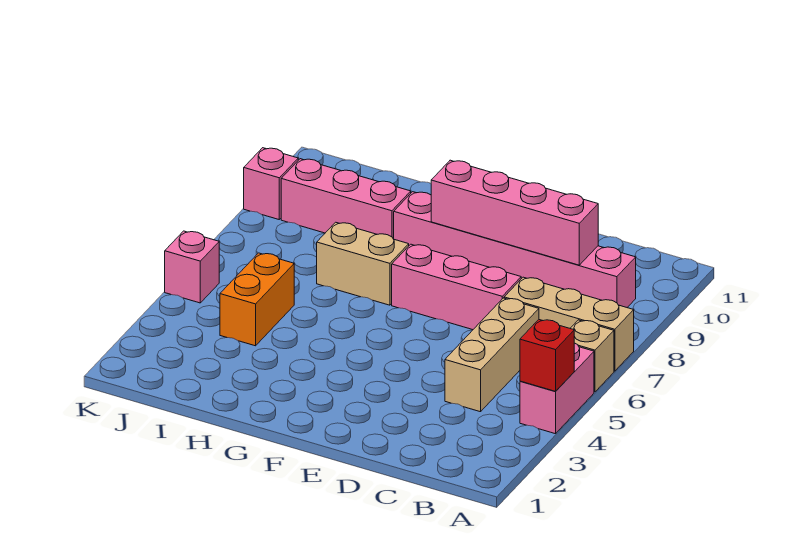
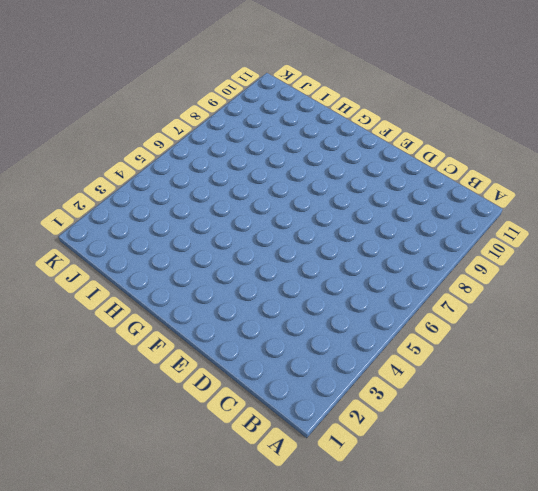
none -> pink 1x2 brick [520,343,594,434]
none -> tan 1x1 brick [570,320,614,392]
none -> tan 1x3 brick [504,277,634,371]

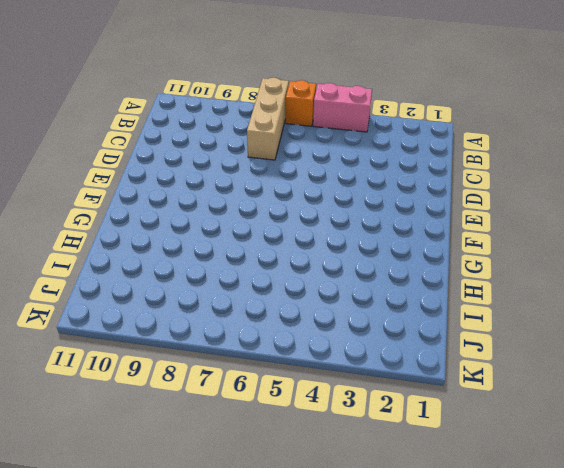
orange 1x1 brick [286,80,316,126] -> tan 1x1 brick [570,320,614,392]
none -> pink 1x6 brick [394,192,636,307]
none -> tan 1x3 brick [445,298,539,412]
none -> pink 1x3 brick [392,244,521,330]

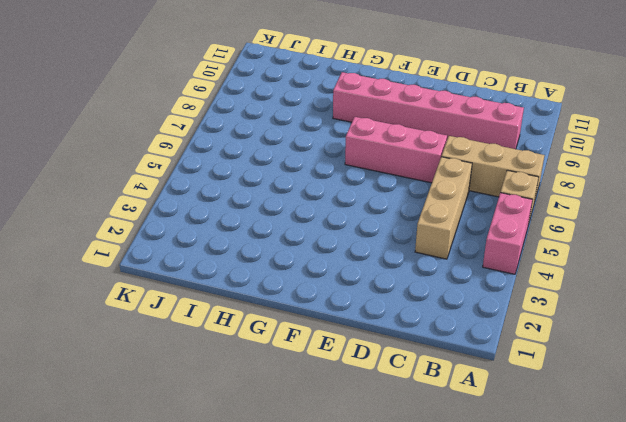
none -> tan 1x2 brick [317,222,409,305]
none -> pink 1x3 brick [281,159,411,239]
none -> orange 1x2 brick [220,253,294,346]

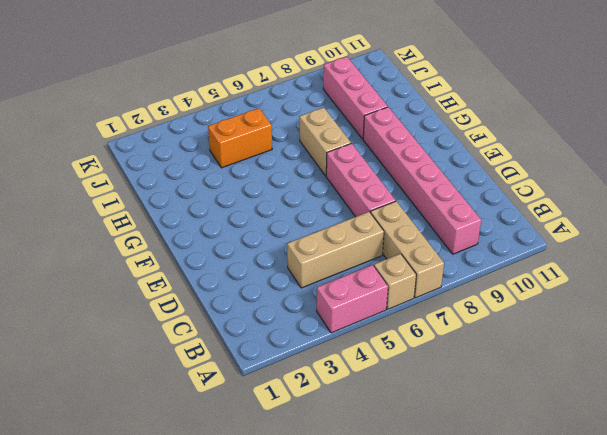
none -> pink 1x1 brick [165,231,219,303]
none -> pink 1x1 brick [244,148,298,219]
none -> red 1x1 brick [520,320,574,391]

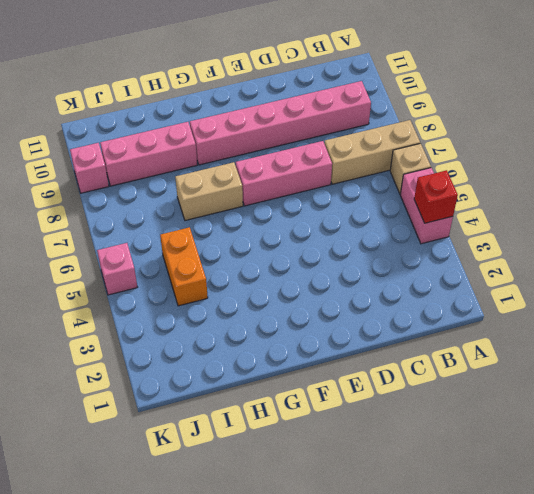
none -> tan 1x3 brick [445,298,539,412]
none -> pink 1x4 brick [431,160,598,265]

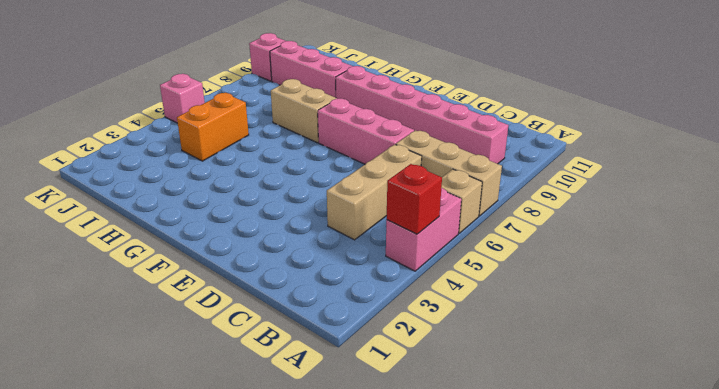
none -> pink 1x4 brick [431,160,598,265]

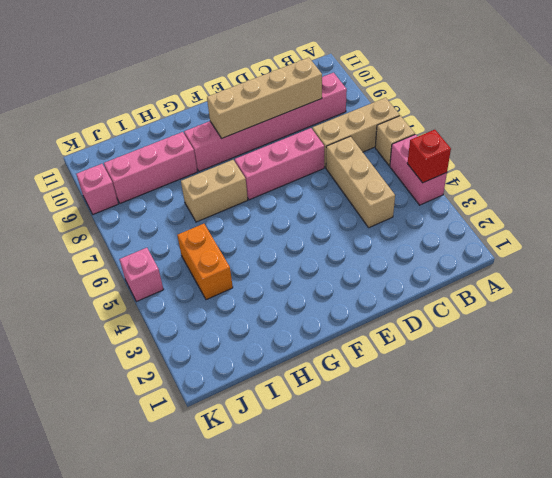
tan 1x4 brick [207,58,322,138] -> pink 1x4 brick [431,160,598,265]

